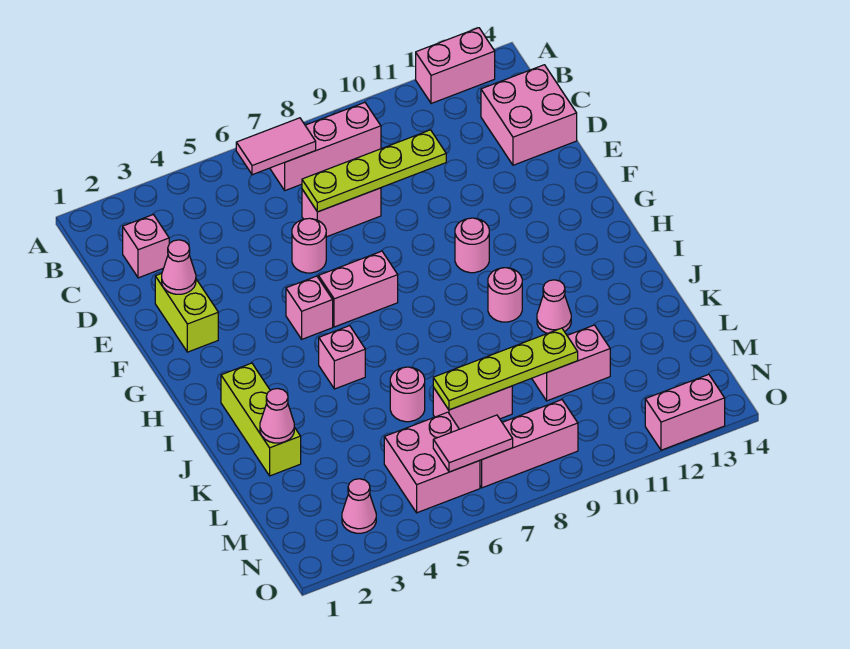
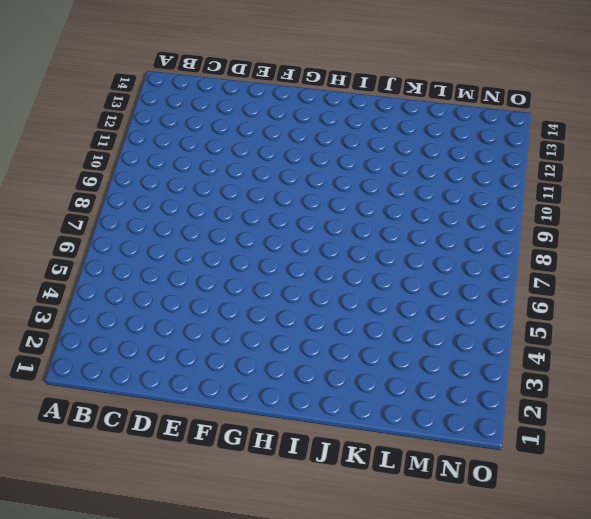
none -> pink 1x2 brick [416,28,495,104]
none -> pink 1x3 brick [270,103,381,190]
none -> pink 1x1 brick [123,215,169,278]

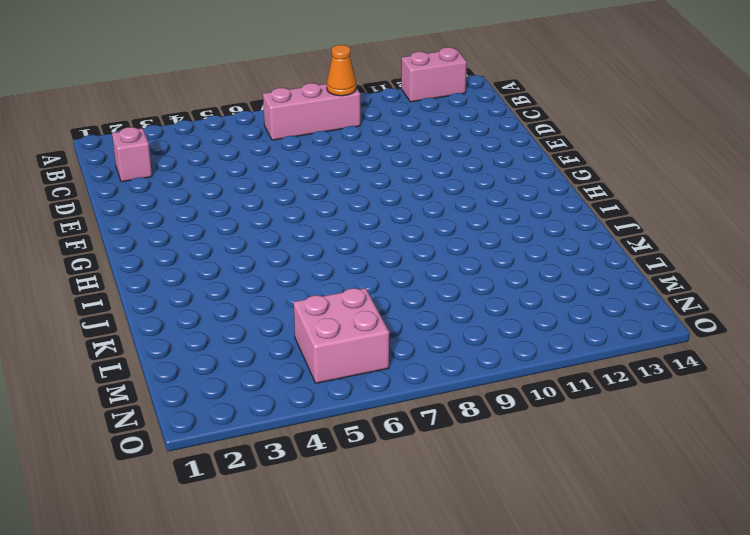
orange 1x1 cone [327,45,356,96] -> none
none -> pink 2x2 brick [481,65,577,165]
none -> pink 1x2 brick [302,188,381,237]
none -> lime 1x2 brick [155,273,218,352]

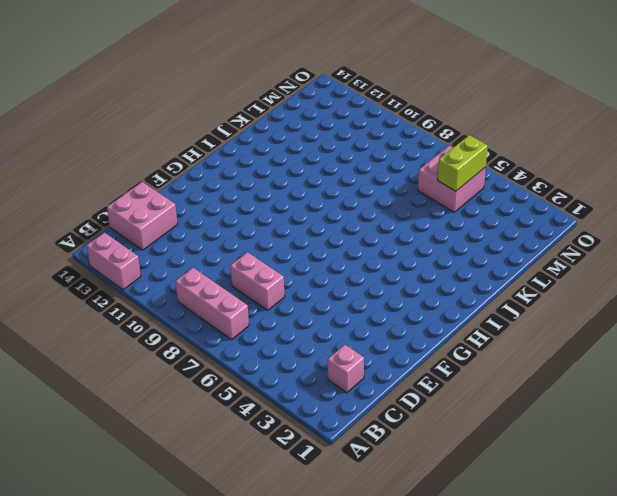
lime 1x2 brick [438,135,488,191] -> lime 1x2 brick moved to [155,273,218,352]
none -> pink 1x1 round brick [292,218,326,273]
none -> pink 1x1 brick [286,276,333,339]
none -> pink 1x2 brick [319,251,398,327]

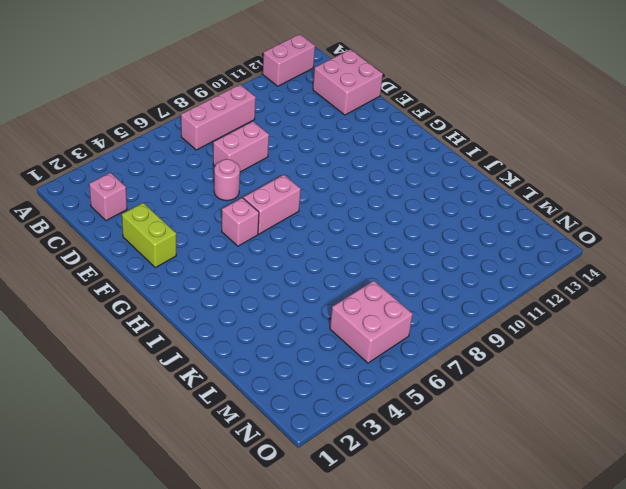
none -> pink 1x1 round brick [455,218,489,273]
none -> lime 1x3 brick [221,363,301,476]
none -> pink 1x1 brick [319,326,365,389]

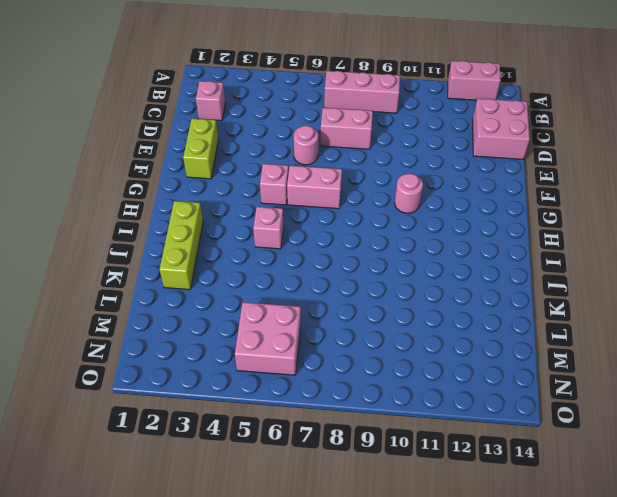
none -> pink 1x1 round brick [488,268,522,322]
none -> pink 1x1 cone [537,280,571,333]
none -> pink 1x1 round brick [390,367,425,422]

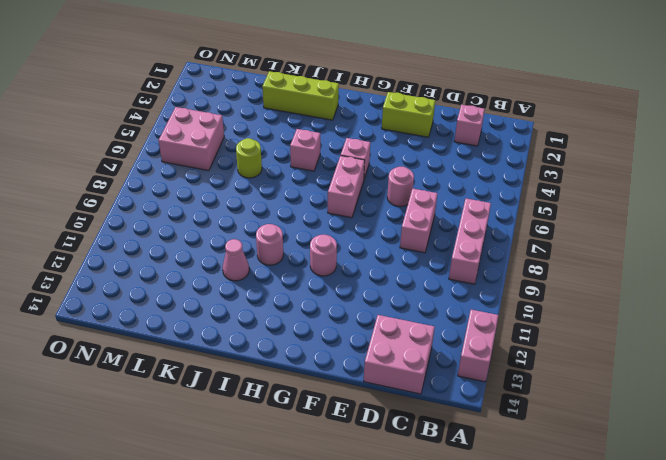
lime 1x1 round brick [236,138,262,178] -> pink 1x1 round brick [390,367,425,422]
none -> pink 1x2 brick [433,386,512,429]
none -> pink 1x2 brick [532,325,610,401]
none -> pink 1x1 cone [342,479,376,533]

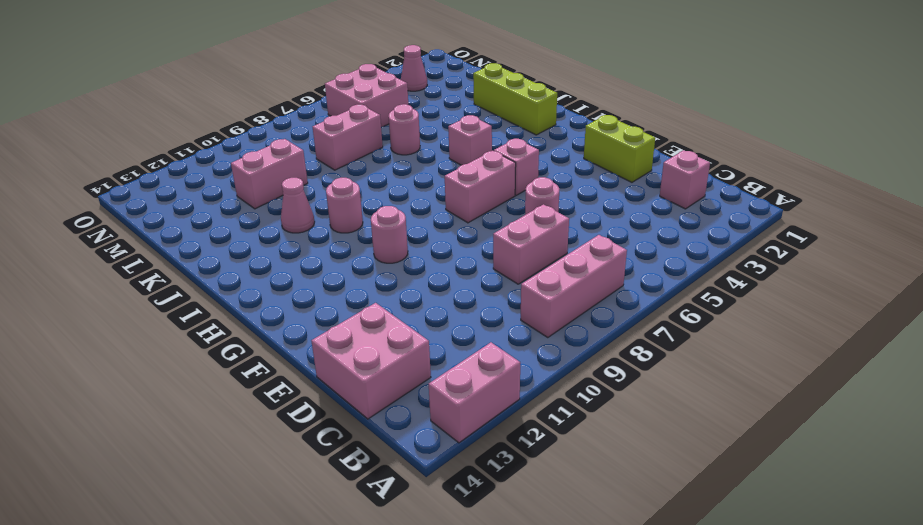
none -> pink 1x3 brick [480,400,578,488]
none -> pink 1x2 brick [645,374,725,450]
none -> pink 1x2 tile [236,118,316,175]

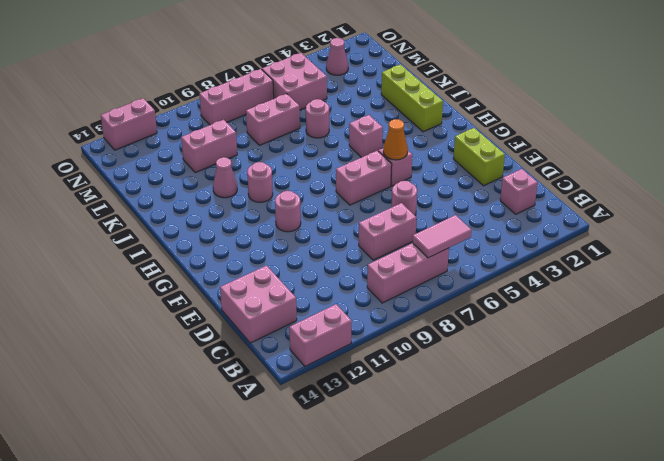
orange 1x1 cone [383,119,408,160] -> none
none -> lime 1x4 plate [302,130,446,212]
none -> pink 1x1 cone [162,240,196,294]
none -> pink 1x1 cone [260,389,294,443]

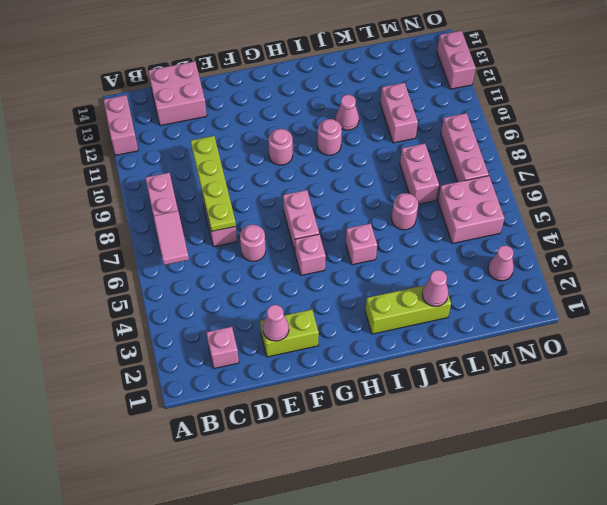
none -> lime 1x4 plate [433,328,578,410]
none -> pink 1x2 tile [433,415,513,472]

